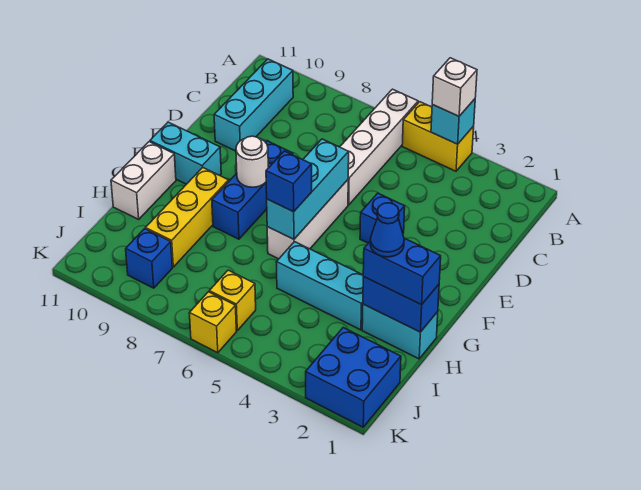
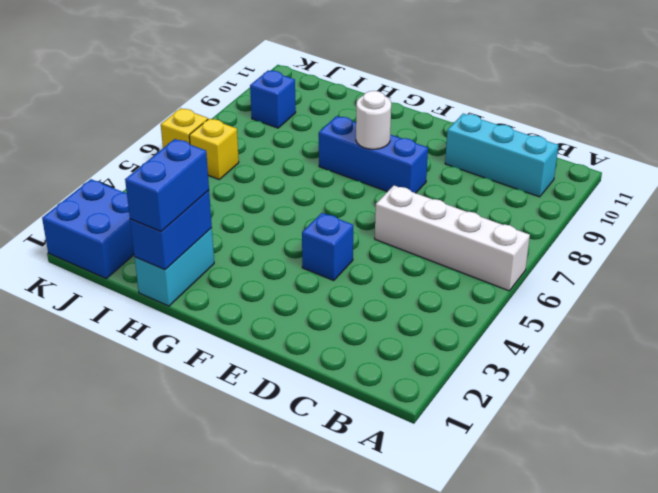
none -> yellow 1x2 brick [402,102,474,171]
none -> white 1x3 brick [267,180,348,259]
none -> cyan 1x2 brick [150,122,221,184]

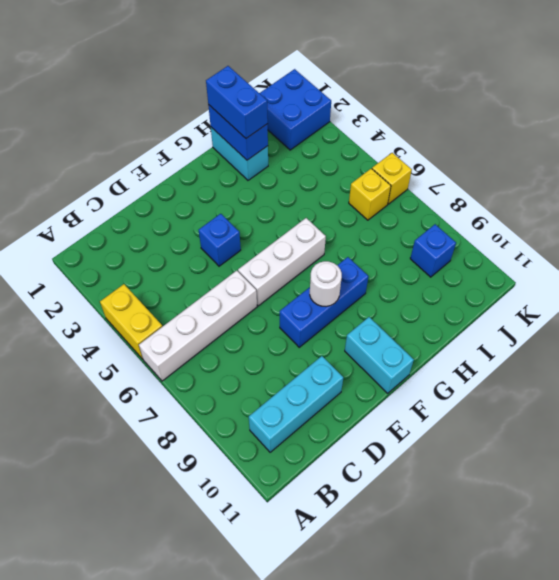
none -> yellow 1x3 brick [146,168,229,267]
none -> white 1x2 brick [111,142,176,219]
none -> cyan 1x3 brick [276,242,363,330]

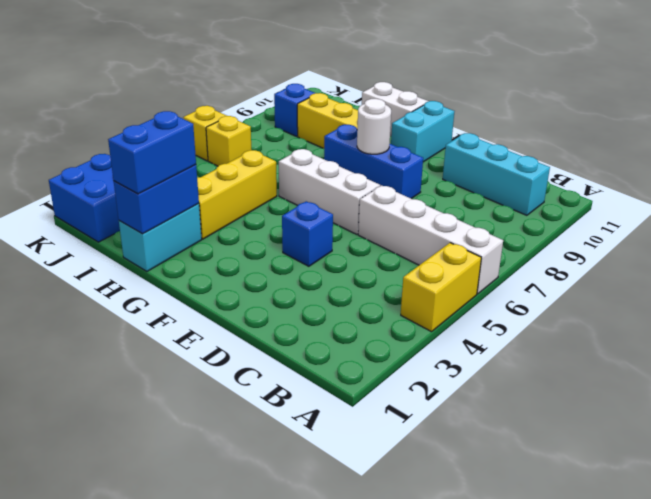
yellow 1x3 brick [197,150,277,239] -> cyan 1x3 brick [276,242,363,330]
none -> cyan 1x1 brick [431,99,475,144]
none -> cyan 1x3 brick [267,139,349,239]
none -> white 1x1 brick [432,58,477,116]

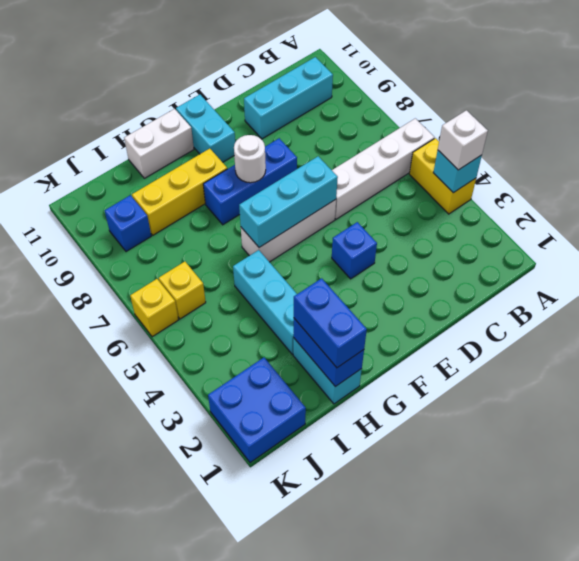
none -> blue 1x1 brick [266,151,312,212]
none -> blue 1x1 cone [370,203,404,257]

